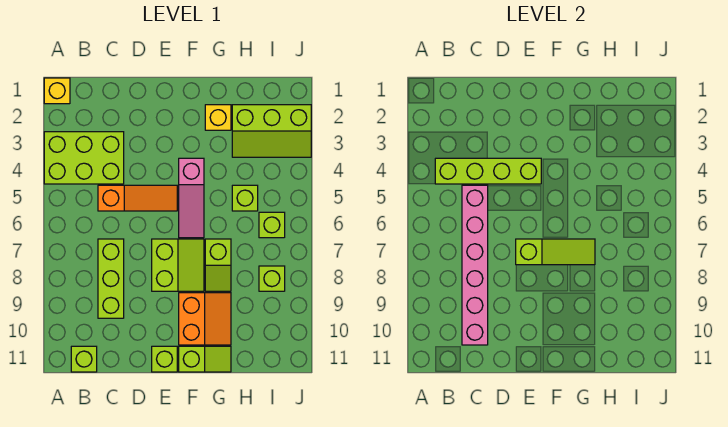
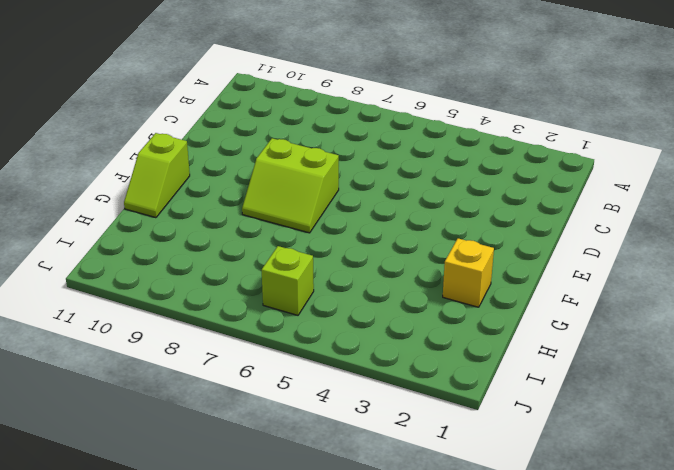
none -> yellow 1x1 brick [44,78,70,104]
none -> lime 2x3 brick [44,132,124,184]
none -> lime 1x1 brick [71,346,97,372]

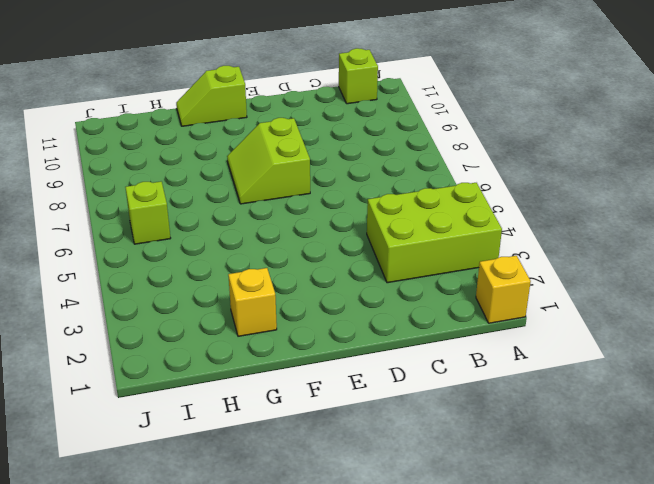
none -> orange 1x3 slope [98,185,177,211]
none -> lime 1x3 brick [98,239,124,318]
none -> lime 1x1 brick [152,346,177,372]

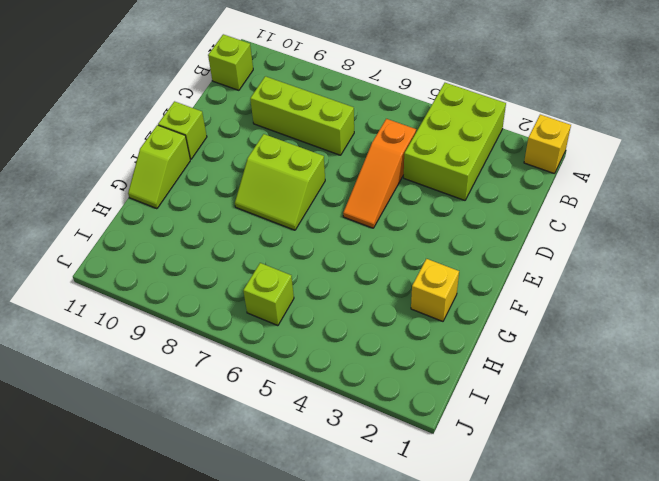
none -> pink 1x3 slope [179,158,204,238]
none -> orange 2x2 slope [179,293,231,345]
none -> lime 1x2 slope [205,239,231,291]

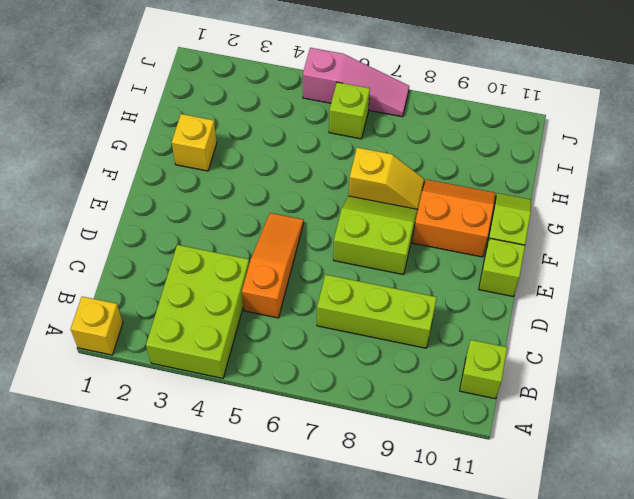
yellow 1x2 slope [349,148,424,209] -> lime 1x2 slope [205,239,231,291]
pink 1x3 slope [303,48,409,117] -> pink 1x3 slope moved to [179,158,204,238]
none -> lime 2x3 slope [232,105,311,157]
none -> lime 1x1 brick [232,185,258,211]
none -> lime 1x1 brick [259,266,285,291]

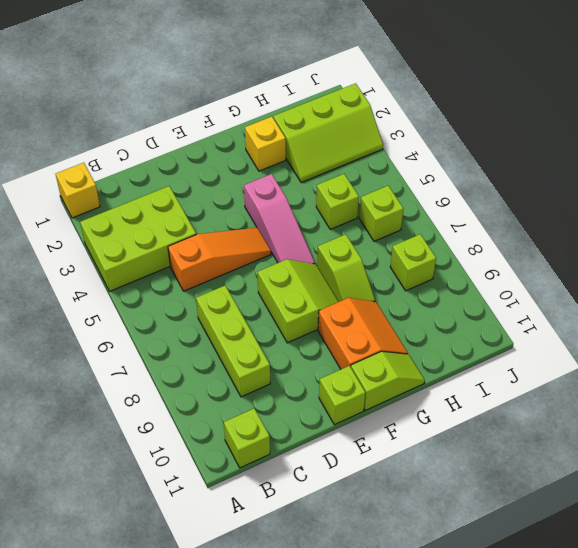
none -> lime 1x4 brick [435,158,541,184]
none -> pink 1x6 brick [462,185,488,345]
none -> lime 1x3 slope [516,239,595,265]

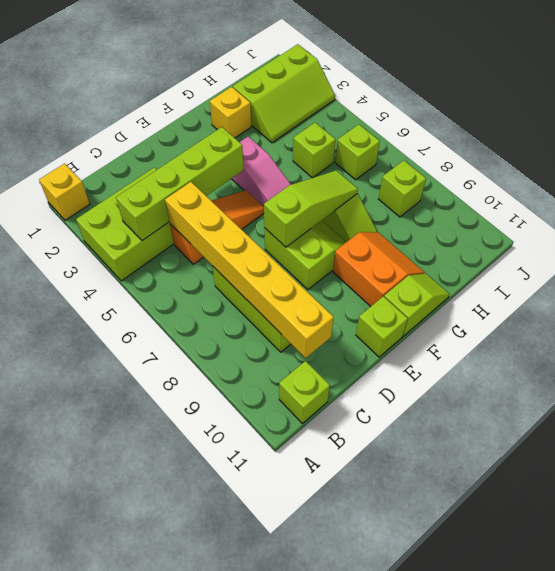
yellow 1x6 brick [165,182,334,358] -> pink 1x6 brick [462,185,488,345]

